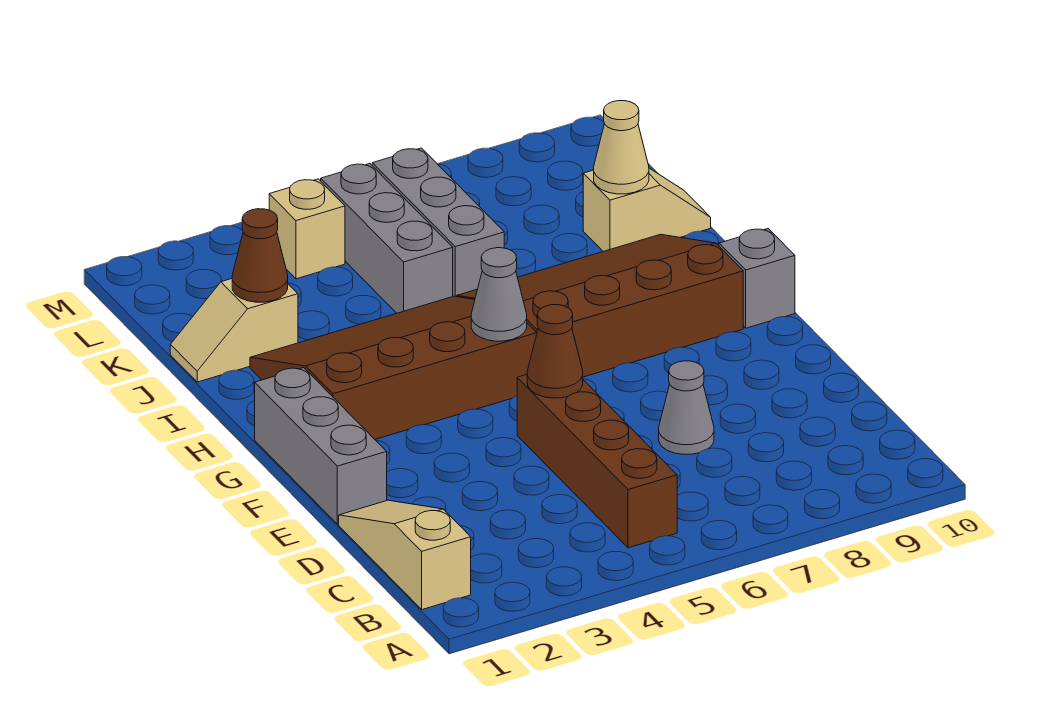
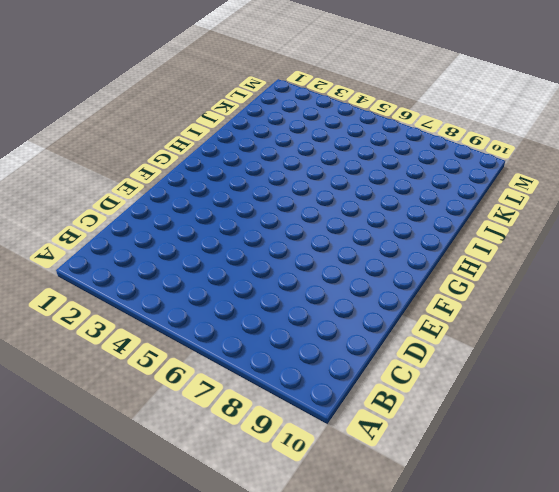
none -> tan 1x3 slope [339,500,471,610]
none -> brown 1x4 brick [517,374,677,548]
none -> grey 1x1 cone [659,361,714,454]

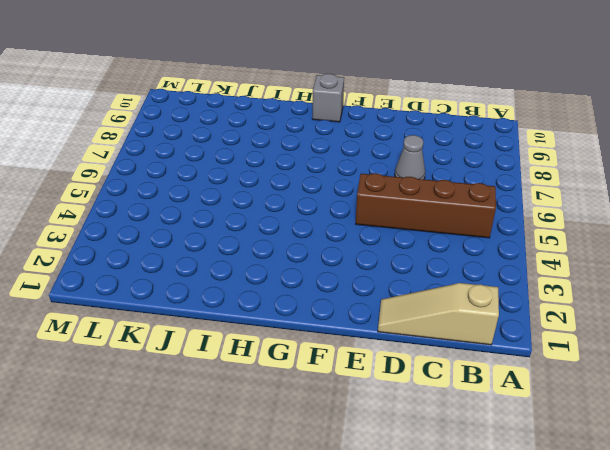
none -> grey 1x3 brick [255,368,387,524]
none -> brown 3x4 slope [250,296,537,439]
none -> brown 3x4 slope [457,234,743,377]

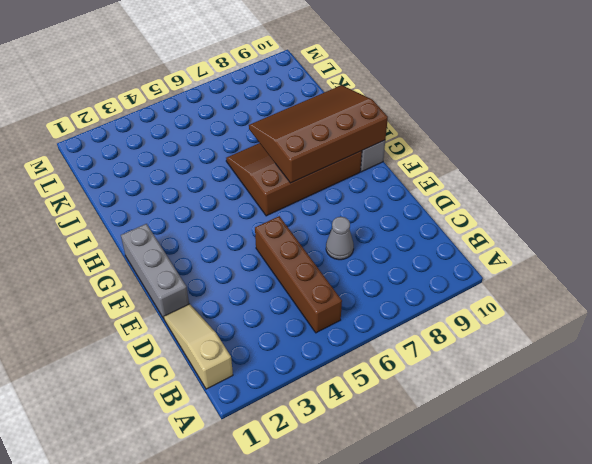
brown 3x4 slope [249,85,388,183] -> brown 3x4 slope moved to [250,296,537,439]
none -> tan 1x2 slope [170,279,298,382]
none -> grey 1x3 brick [321,164,453,313]
none -> grey 1x3 brick [372,148,504,297]

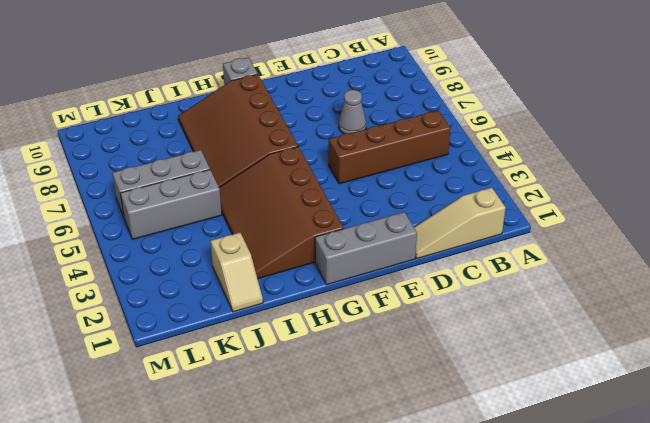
none -> tan 1x2 slope [583,168,711,251]
none -> tan 1x1 brick [269,179,345,279]
none -> brown 1x1 cone [527,305,583,398]

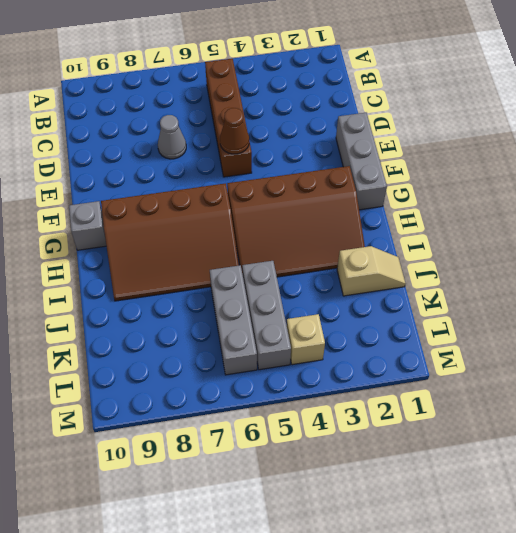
none -> tan 1x3 slope [339,500,471,610]
none -> tan 1x2 slope [583,168,711,251]
none -> grey 1x1 cone [471,248,527,341]

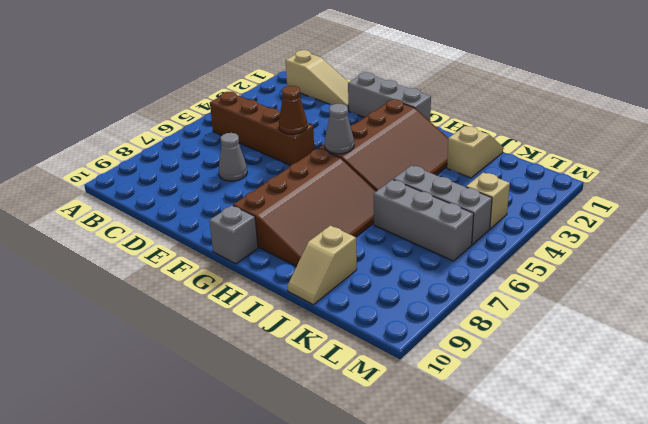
none -> brown 1x1 cone [232,209,288,302]
none -> tan 1x1 cone [594,101,649,194]

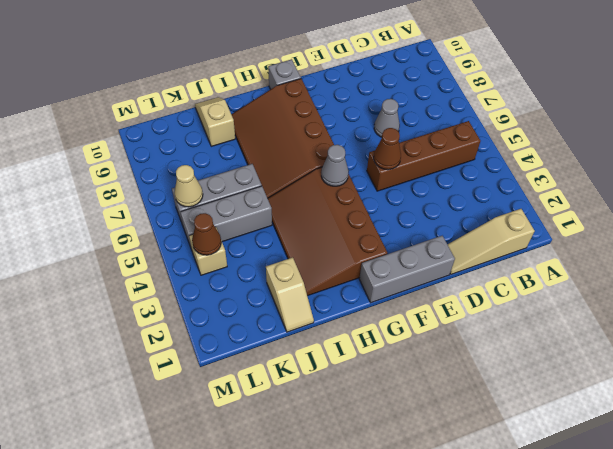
brown 1x1 cone [192,213,221,255] -> brown 1x1 cone moved to [232,209,288,302]
tan 1x1 cone [174,165,203,207] -> tan 1x1 cone moved to [594,101,649,194]

